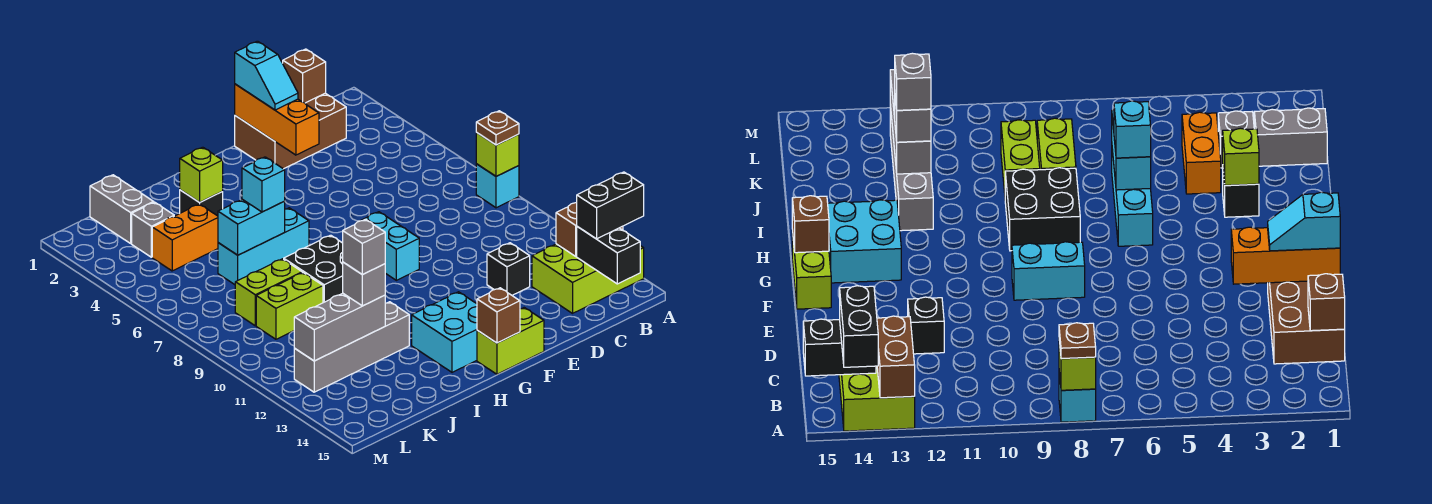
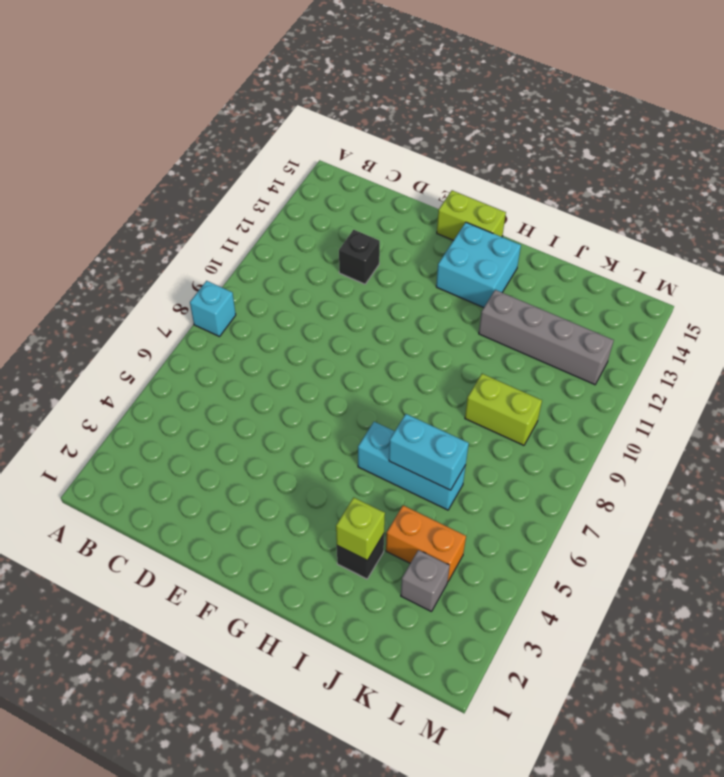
none -> lime 2x3 brick [532,244,644,313]
none -> brown 2x3 brick [235,93,346,169]
none -> cyan 1x2 brick [361,212,419,280]
none -> black 2x2 brick [284,235,343,303]

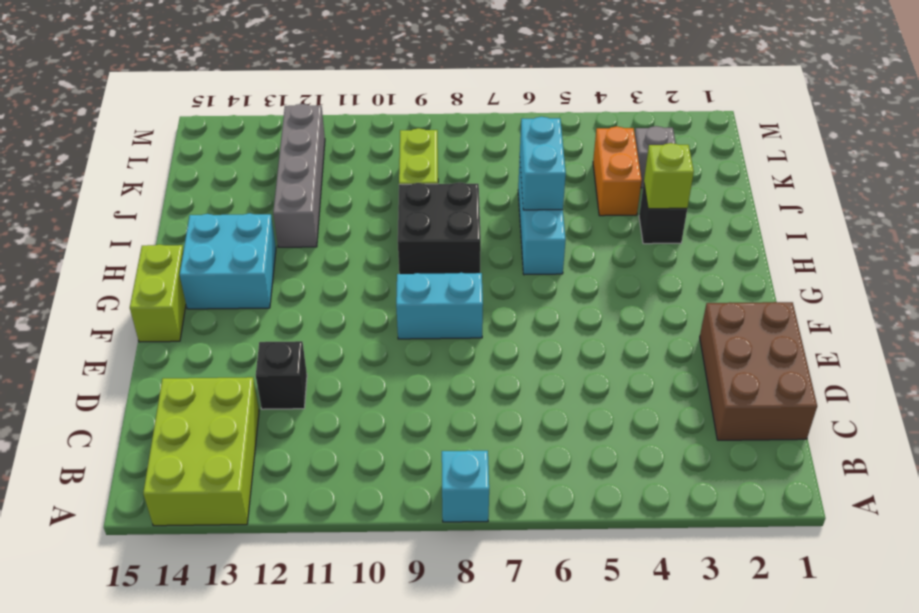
none -> lime 1x2 brick [235,259,302,326]
none -> grey 1x2 brick [90,175,154,243]
none -> lime 1x1 brick [476,132,519,176]
none -> brown 1x2 brick [556,203,623,256]

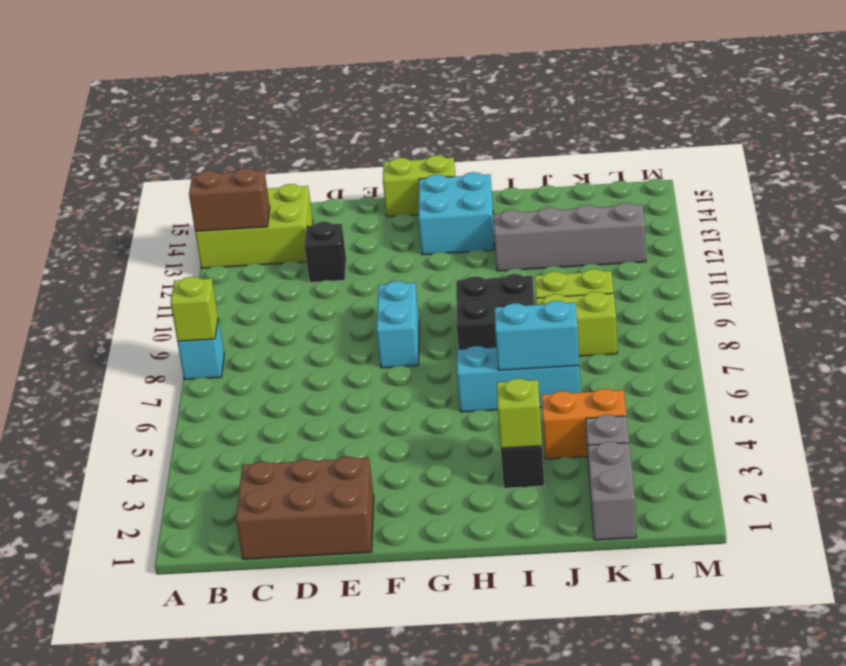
none -> black 1x2 brick [577,227,640,284]
none -> brown 1x1 brick [283,49,326,103]
none -> orange 1x3 brick [235,84,319,155]
none -> brown 1x1 brick [477,288,520,343]

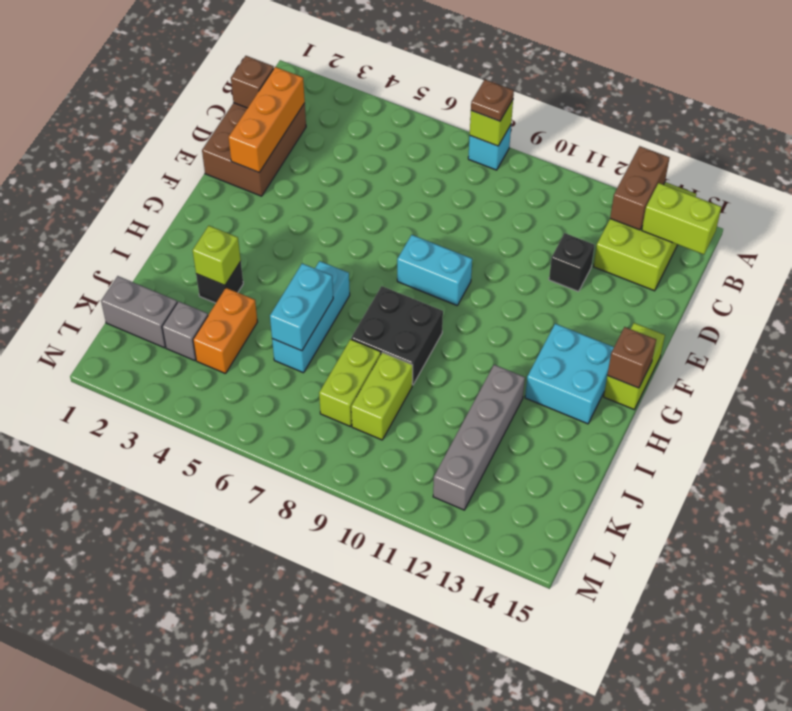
lime 1x2 brick [642,183,721,254] -> black 1x2 brick [577,227,640,284]
orange 1x3 brick [228,67,305,172] -> orange 1x3 brick turned to [235,84,319,155]
none -> grey 1x3 brick [294,293,385,361]
none -> black 1x2 brick [577,172,644,239]
none -> cyan 1x2 slope [235,41,298,110]
none -> cyan 1x1 brick [242,157,285,212]

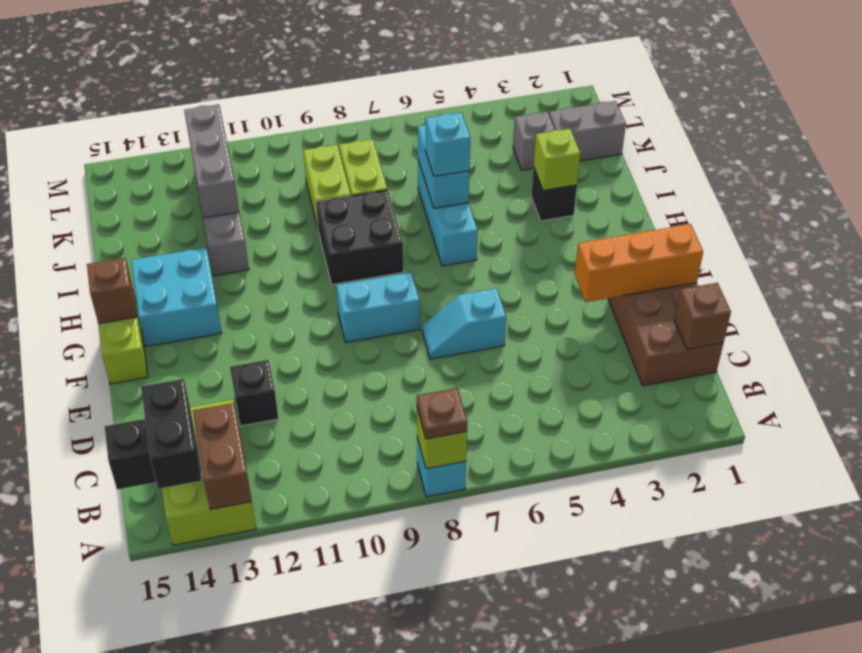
cyan 1x2 slope [422,288,506,359] -> cyan 1x2 slope moved to [235,41,298,110]
none -> orange 1x2 brick [152,204,218,271]
none -> grey 1x1 brick [343,262,385,306]
none -> grey 1x1 brick [343,219,385,275]

